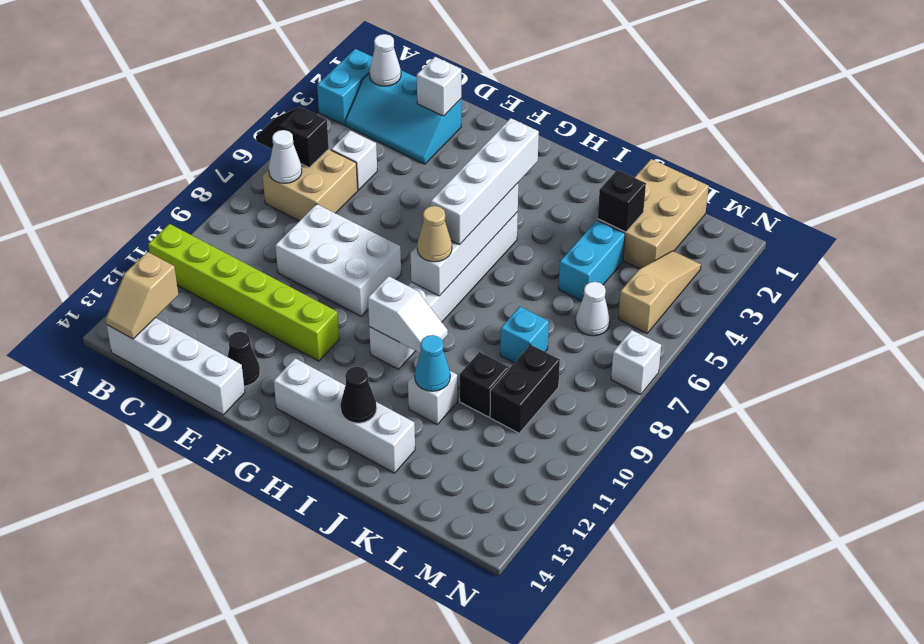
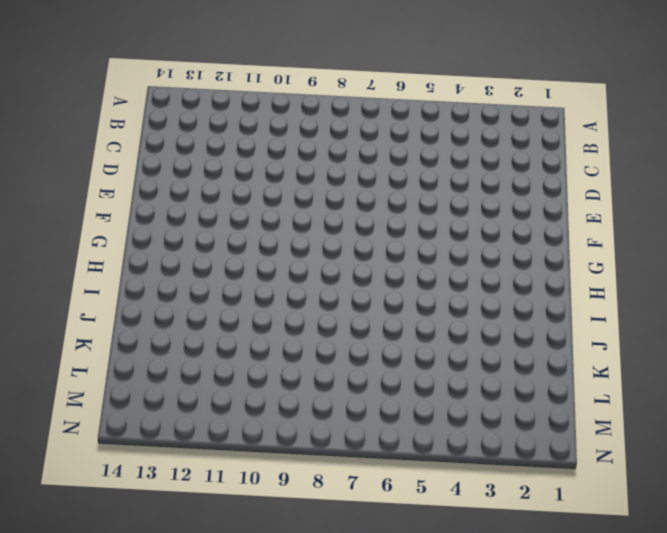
none -> cyan 1x2 brick [317,49,373,125]
none -> lime 1x6 brick [148,224,339,361]
none -> cyan 2x3 slope [345,70,461,164]
none -> tan 2x2 brick [263,149,358,221]

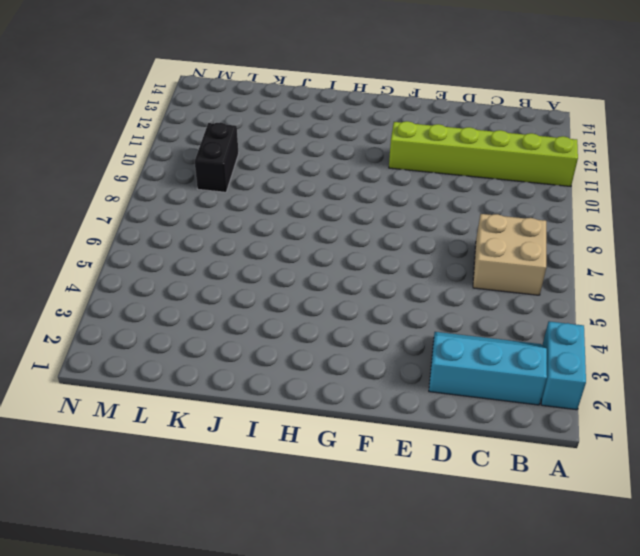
none -> white 1x4 brick [107,318,245,415]
none -> white 1x1 brick [331,131,377,190]
none -> white 2x3 brick [275,204,401,316]
none -> black 1x1 cone [228,332,260,386]

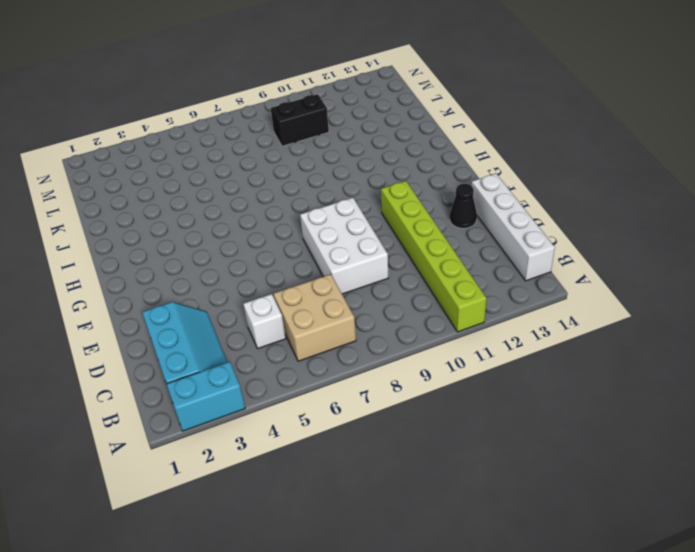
none -> white 1x4 brick [274,358,415,473]
none -> white 1x6 brick [369,212,518,369]
none -> white 1x1 brick [408,371,457,424]
none -> tan 2x3 brick [598,159,709,269]

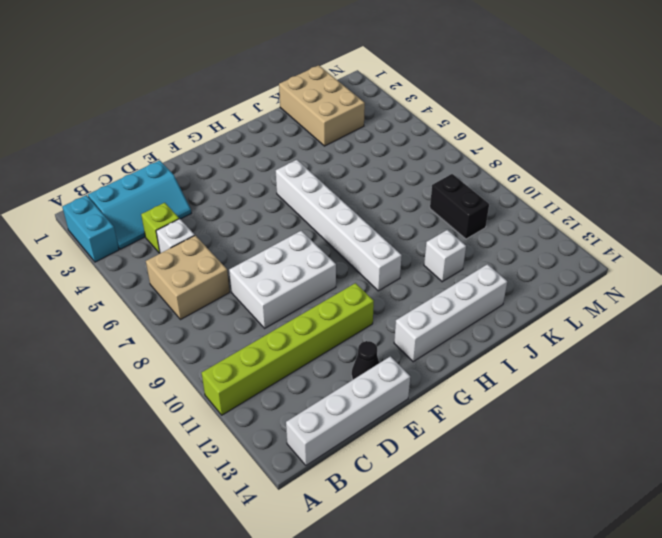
lime 1x1 brick [141,203,179,253] -> none
none -> cyan 1x2 brick [559,220,625,301]
none -> cyan 1x1 brick [500,307,549,363]
none -> black 1x1 brick [460,352,509,417]
none -> white 1x1 cone [576,282,610,336]

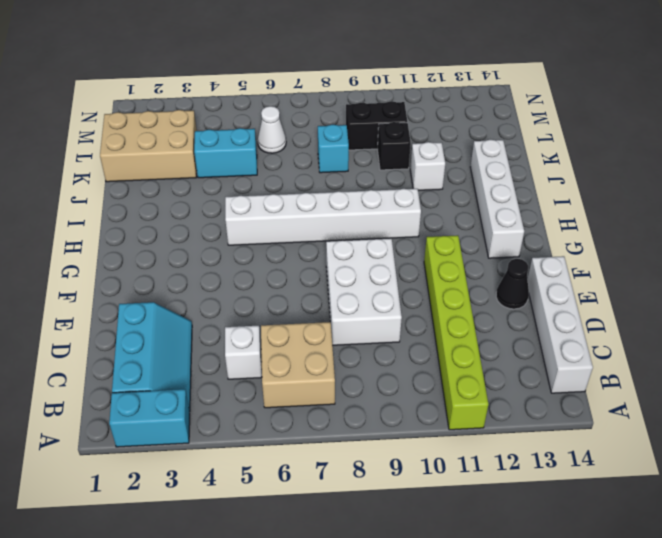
none -> tan 1x3 slope [618,251,701,333]
none -> white 1x1 brick [611,330,661,395]
none -> black 1x2 slope [256,107,329,167]
none -> white 1x1 cone [369,34,401,86]

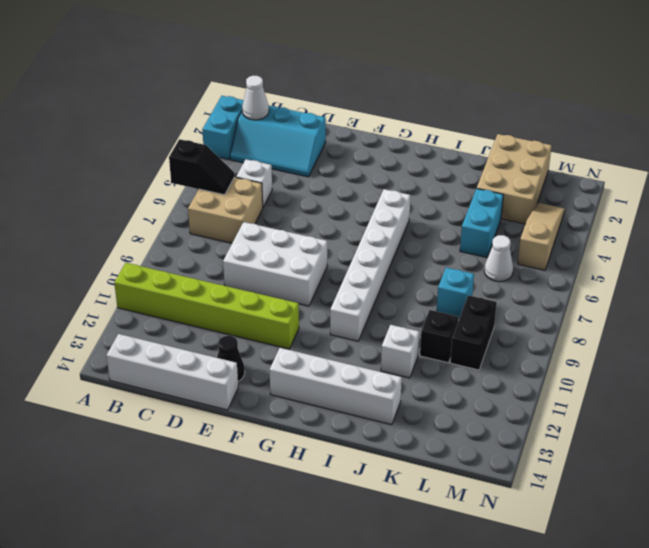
black 1x2 slope [169,139,234,195] -> black 1x2 slope turned to [256,107,329,167]
none -> white 1x1 brick [611,330,661,395]
none -> white 1x1 cone [269,130,302,183]
none -> tan 1x2 slope [106,252,178,339]
none -> white 1x1 brick [417,57,461,116]

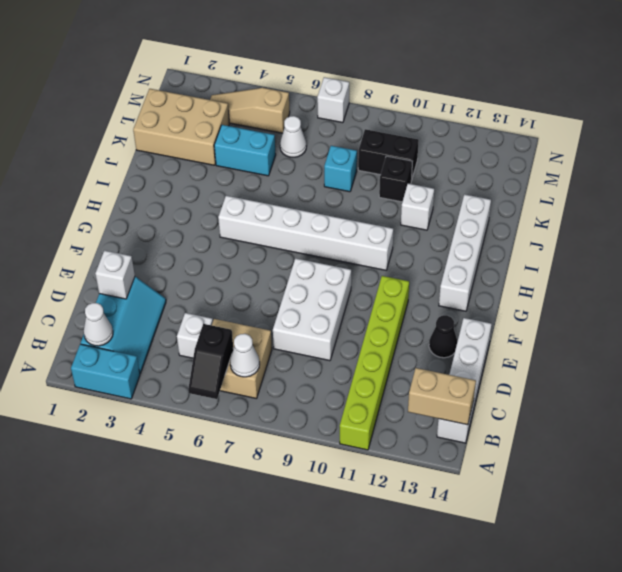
tan 1x2 brick [408,368,476,425] -> tan 1x2 slope [106,252,178,339]
none -> white 1x4 brick [411,183,518,296]
none -> white 1x2 slope [368,276,448,353]
none -> black 1x1 cone [340,367,377,423]
none -> cyan 1x1 cone [415,335,450,391]

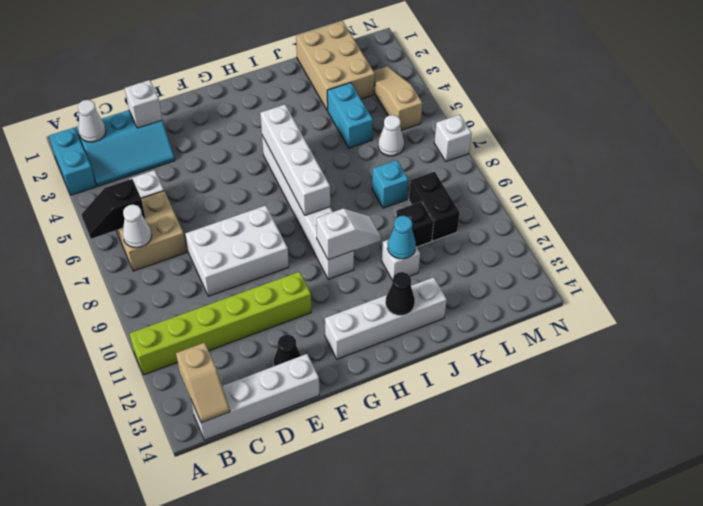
none -> black 1x1 brick [598,170,646,232]
none -> white 1x4 brick [431,118,539,245]
none -> tan 1x1 cone [417,206,452,262]

